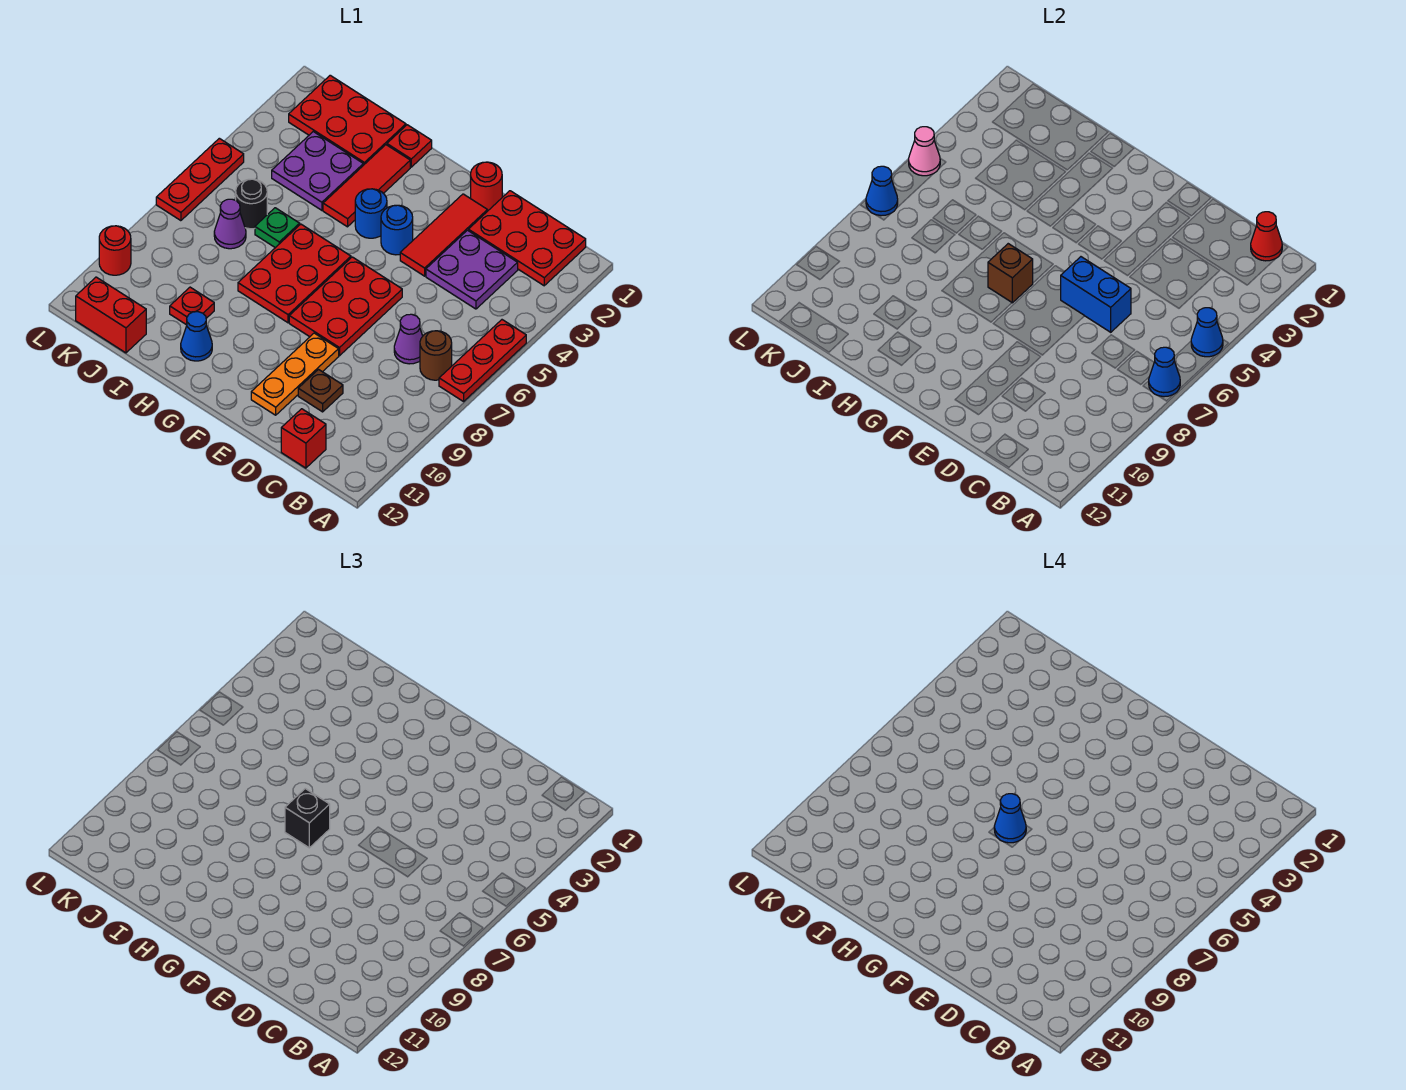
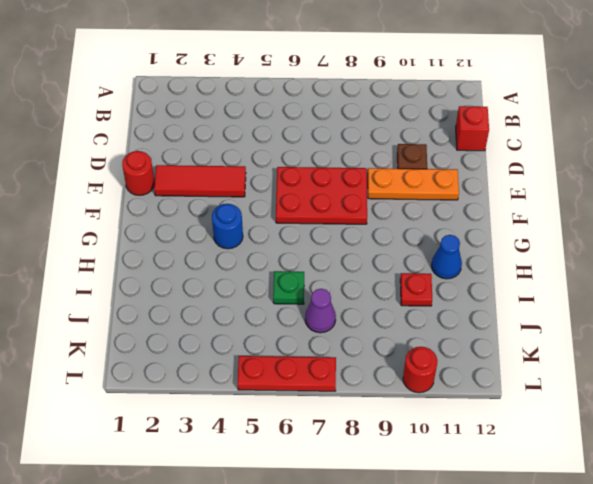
none -> red 1x3 plate [439,320,526,402]
none -> red 2x3 plate [468,191,586,286]
none -> brown 1x1 round brick [420,331,452,380]
none -> purple 2x2 plate [426,230,518,309]

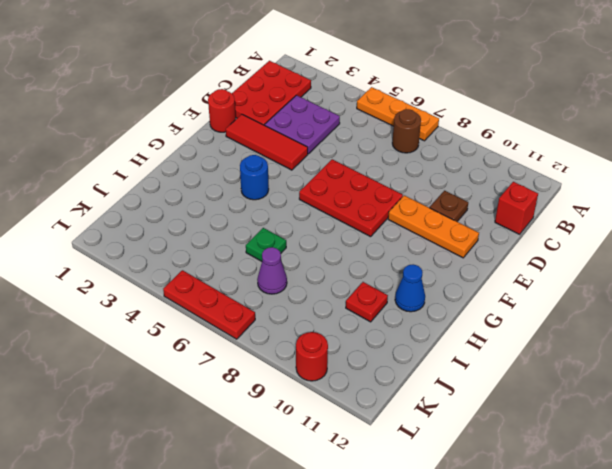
orange 1x3 plate [357,87,439,141] -> red 1x3 plate [439,320,526,402]
none -> purple 1x1 cone [394,314,423,364]
none -> blue 1x1 round brick [381,205,413,255]
none -> red 2x3 plate [238,224,351,323]
none -> red 1x1 plate [387,125,432,167]

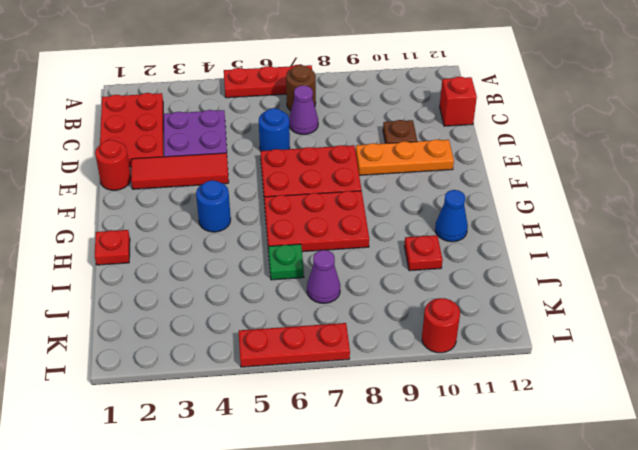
blue 1x1 round brick [259,108,290,151] -> blue 1x1 round brick moved to [381,205,413,255]
none -> red 1x3 tile [323,145,410,227]
none -> red 2x3 plate [289,75,406,165]
none -> purple 2x2 plate [272,132,363,210]
none -> black 1x1 round brick [236,179,267,229]

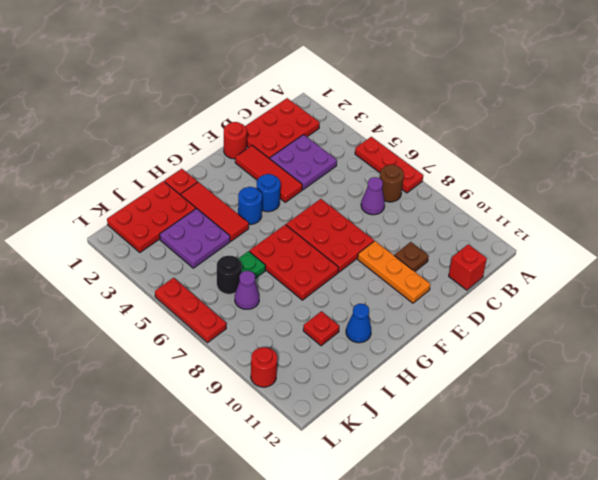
none -> red 1x2 brick [76,277,146,353]
none -> blue 1x1 cone [1191,308,1223,357]
none -> blue 1x1 cone [1149,347,1180,397]
none -> red 1x1 cone [1251,212,1282,261]

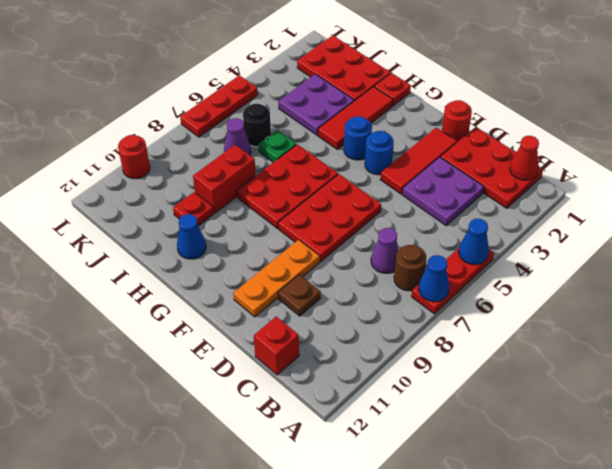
red 1x2 brick [193,145,256,213] -> red 1x2 brick turned to [76,277,146,353]
none -> blue 1x2 brick [1061,257,1131,332]
none -> brown 1x1 brick [988,244,1033,303]
none -> pink 1x1 cone [909,127,940,176]
none -> blue 1x1 cone [866,166,898,216]

